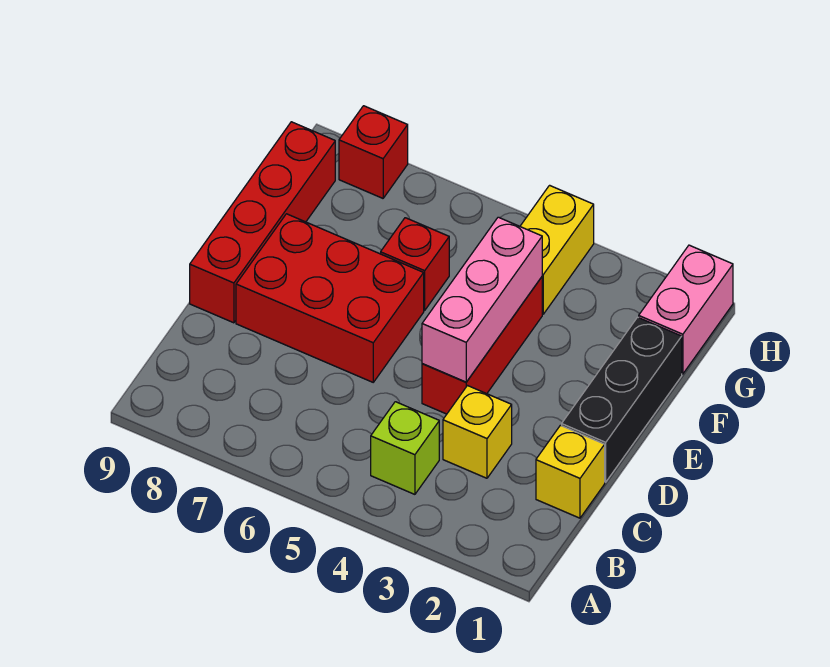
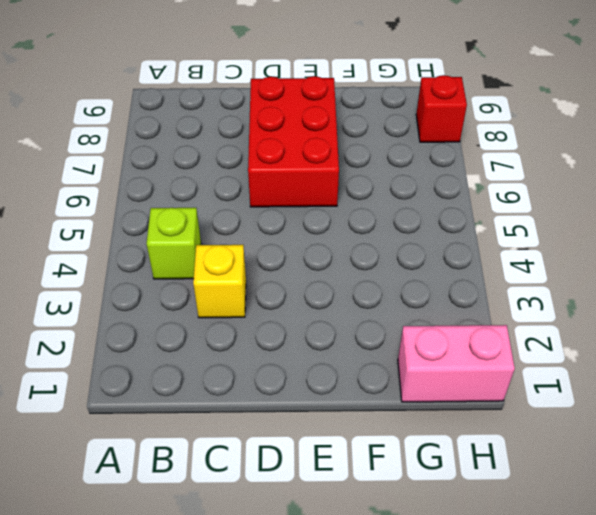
none -> yellow 1x1 brick [536,425,605,518]
none -> black 1x3 brick [562,317,682,482]
none -> red 1x3 brick [422,277,542,414]

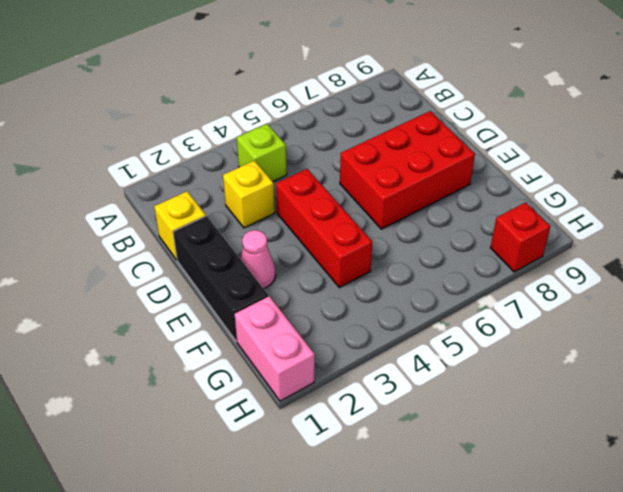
pink 1x1 cone [240,230,276,289] -> none
none -> red 1x4 brick [190,122,335,323]
none -> red 1x1 brick [381,218,449,310]
none -> yellow 1x2 brick [520,185,594,314]

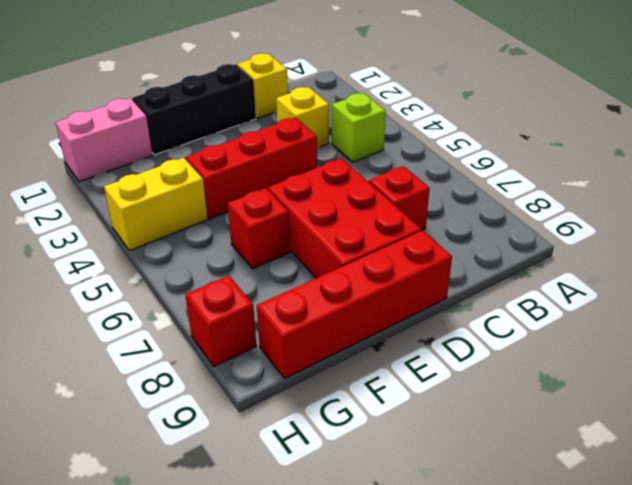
red 1x1 brick [369,166,430,231] -> none
none -> pink 1x3 brick [422,217,542,382]

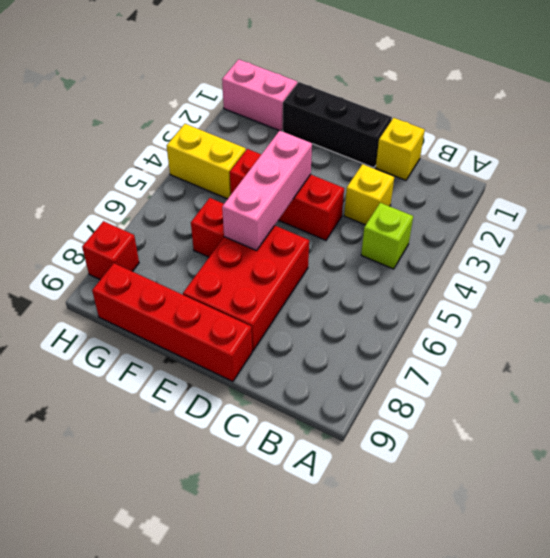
pink 1x3 brick [222,131,312,251] -> pink 1x3 brick turned to [422,217,542,382]

